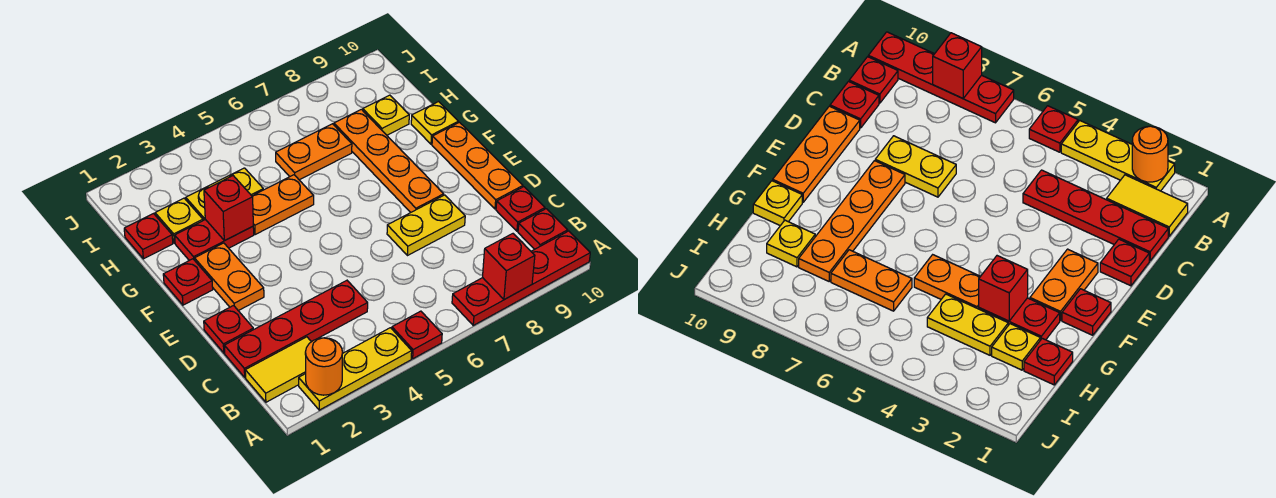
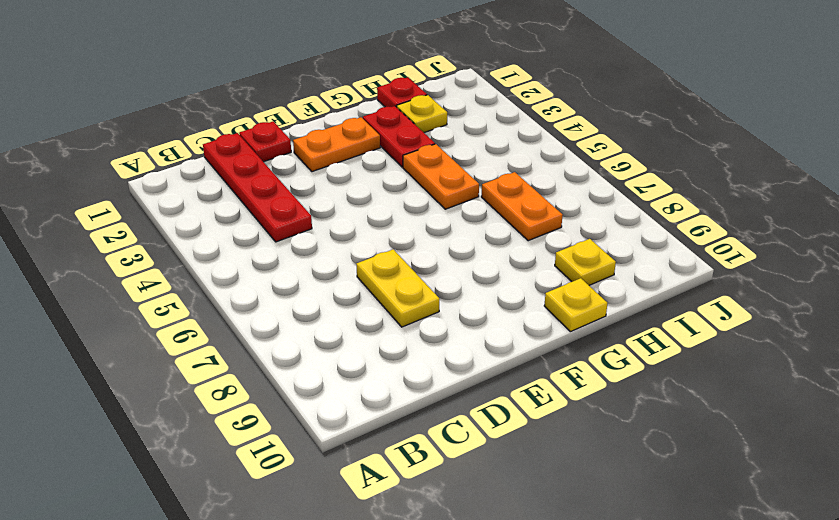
none -> yellow 1x3 plate [299,328,412,410]
none -> red 1x1 plate [392,311,442,359]
none -> red 1x4 plate [452,231,590,325]

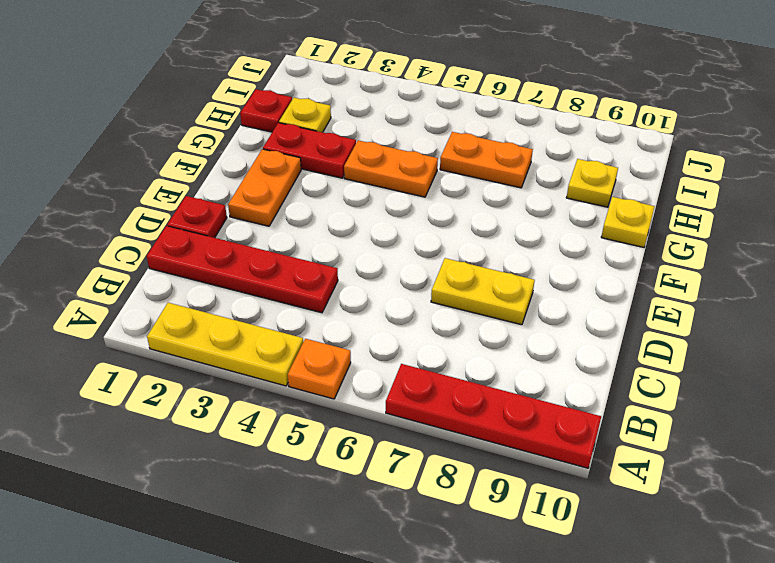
orange 1x1 plate [288,339,351,399] -> red 1x1 plate [392,311,442,359]
none -> yellow 1x2 tile [245,337,311,402]
none -> red 1x1 plate [518,209,568,249]
none -> red 1x1 plate [496,187,545,231]

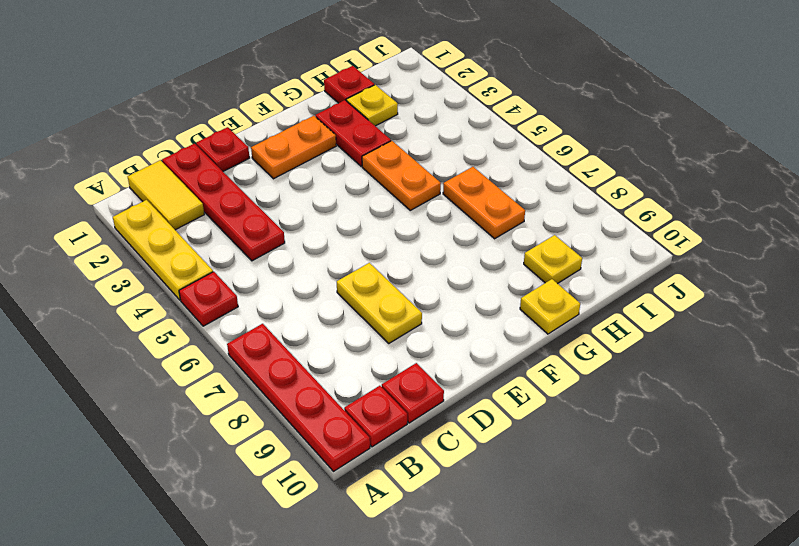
none -> orange 1x3 plate [432,122,523,209]
none -> orange 1x4 plate [334,109,444,213]
none -> red 1x1 plate [163,259,213,305]

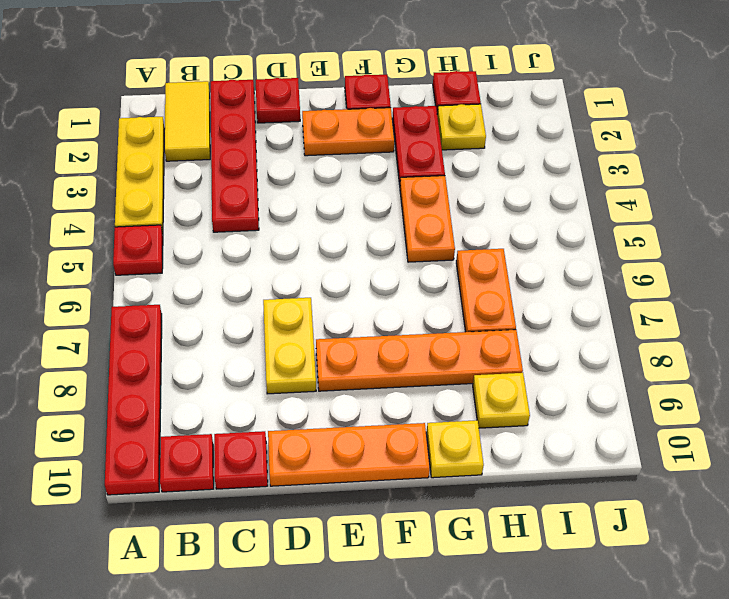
none -> yellow 1x2 plate [186,168,263,220]
none -> orange 1x1 round brick [305,338,343,395]
none -> red 1x1 brick [483,234,535,300]

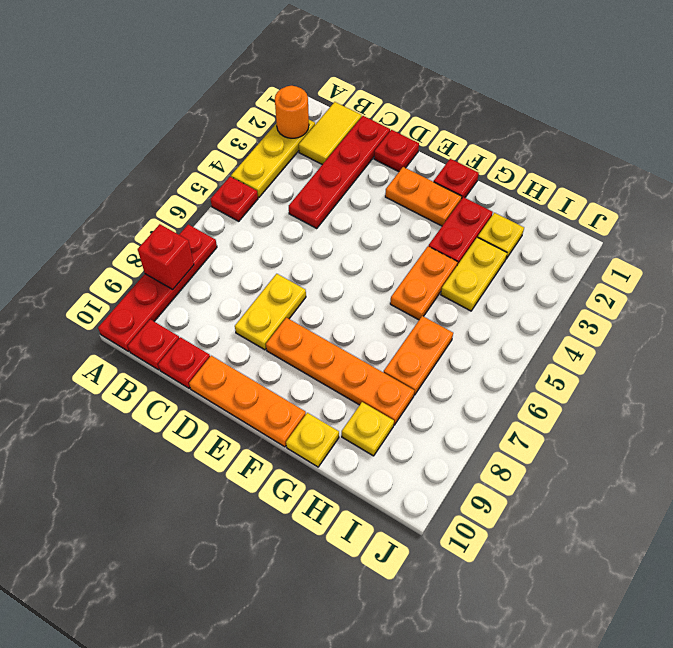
none -> red 1x1 plate [124,214,173,259]
none -> red 1x1 brick [204,176,253,241]

